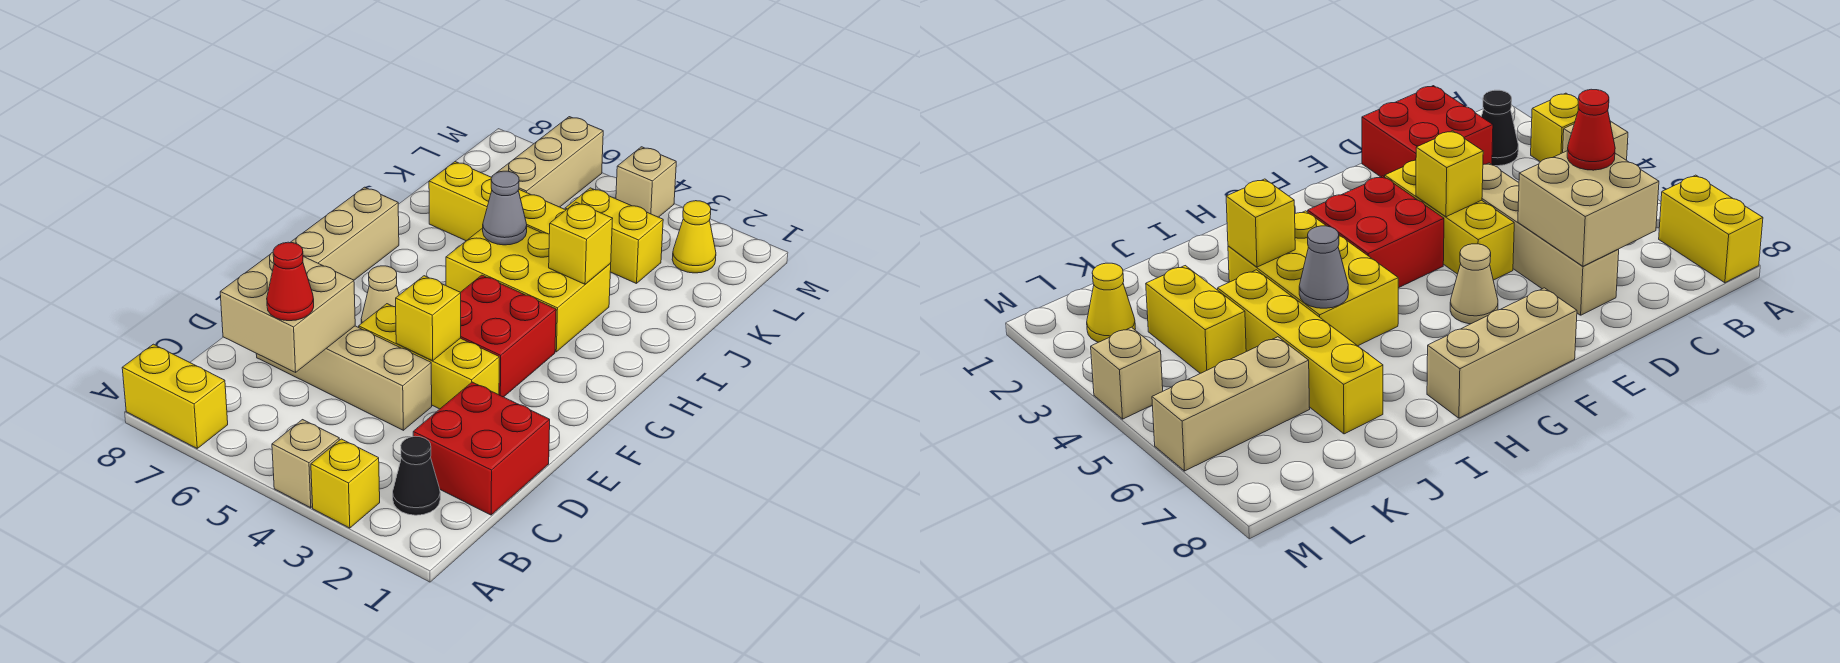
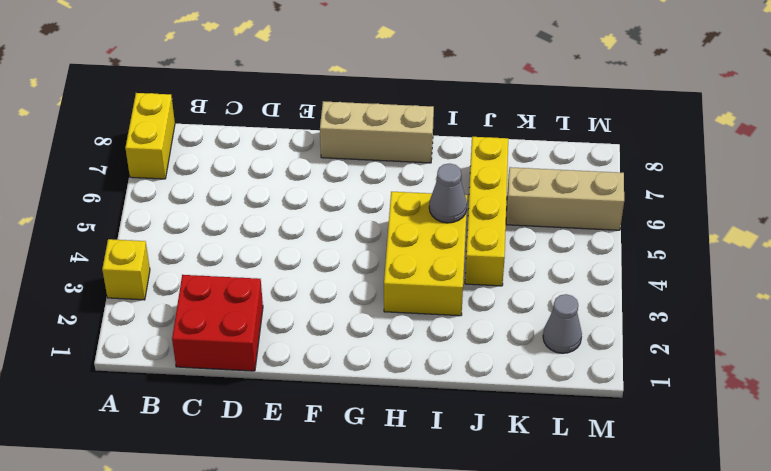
grey 1x1 cone [543,294,582,353] -> yellow 1x1 cone [672,201,716,273]
none -> tan 1x1 brick [272,420,339,508]
none -> black 1x1 cone [393,436,440,515]
none -> tan 1x4 brick [256,326,432,430]

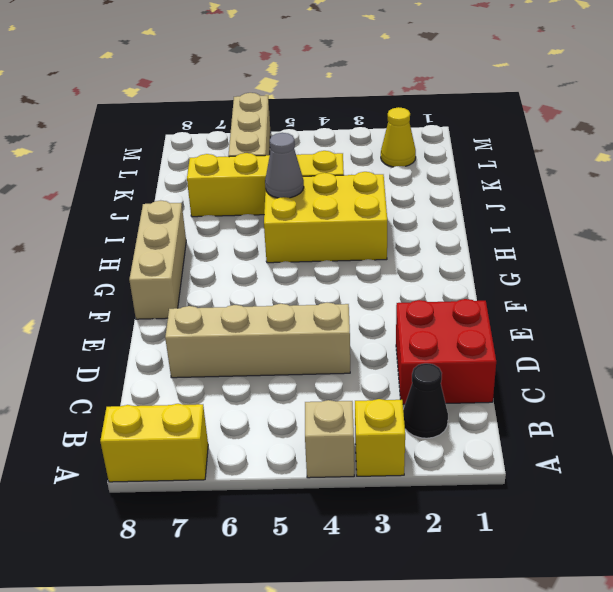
none -> yellow 1x3 brick [359,304,499,409]
none -> red 2x2 brick [461,275,556,397]
none -> tan 1x1 cone [361,266,399,323]

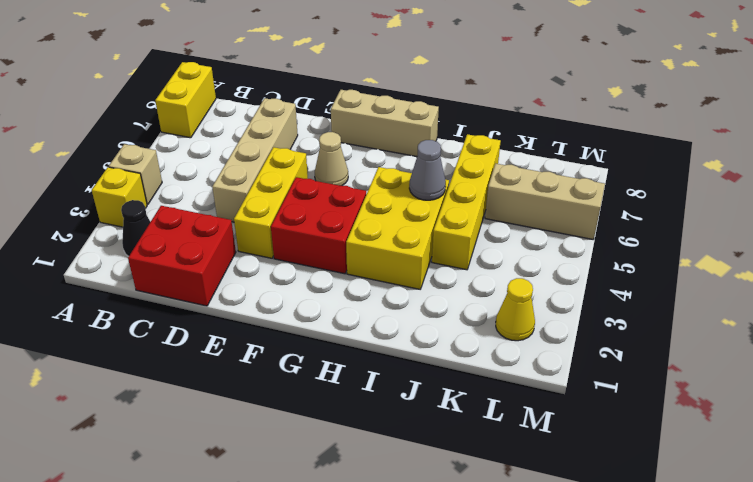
none -> yellow 1x2 brick [565,188,663,284]
none -> tan 1x1 brick [616,147,676,217]
none -> tan 2x2 brick [220,252,355,372]

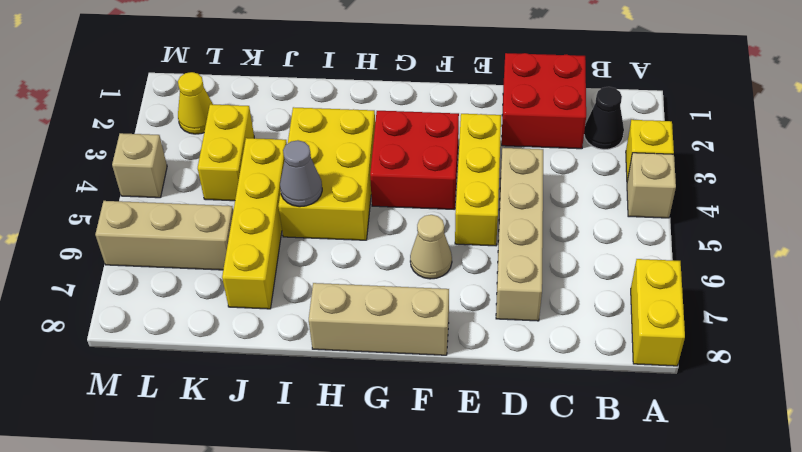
none -> tan 2x2 brick [220,252,355,372]
none -> yellow 1x1 brick [396,276,461,361]
none -> yellow 1x1 brick [549,202,613,284]

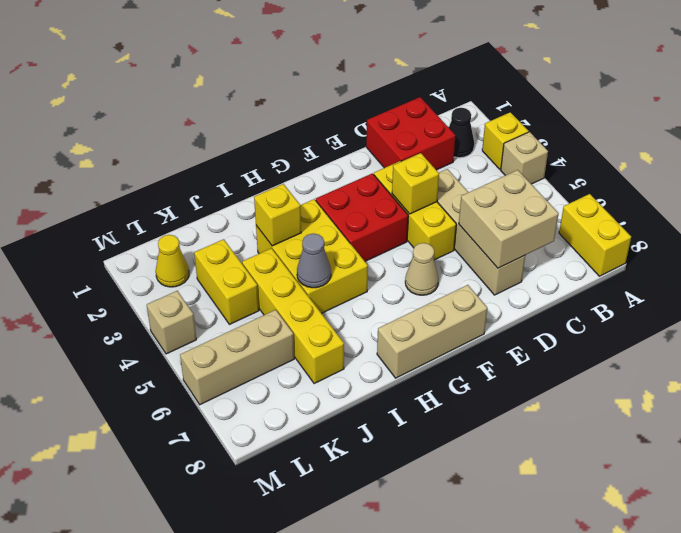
none -> red 1x1 cone [267,242,314,321]

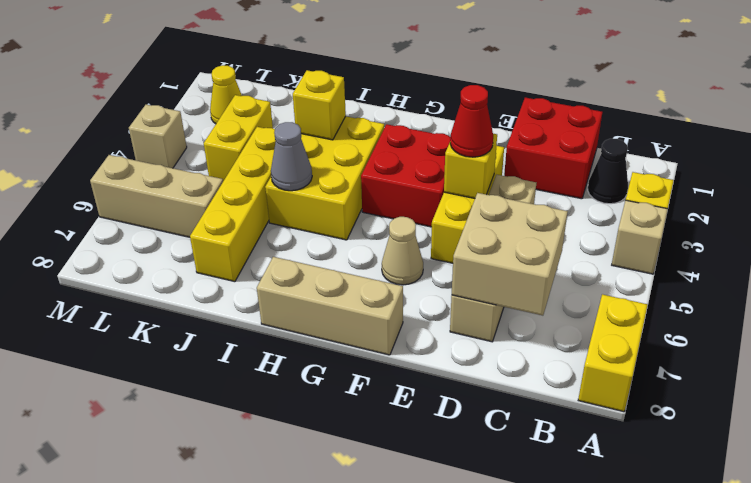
red 1x1 cone [450,85,493,157] -> red 1x1 cone moved to [267,242,314,321]

